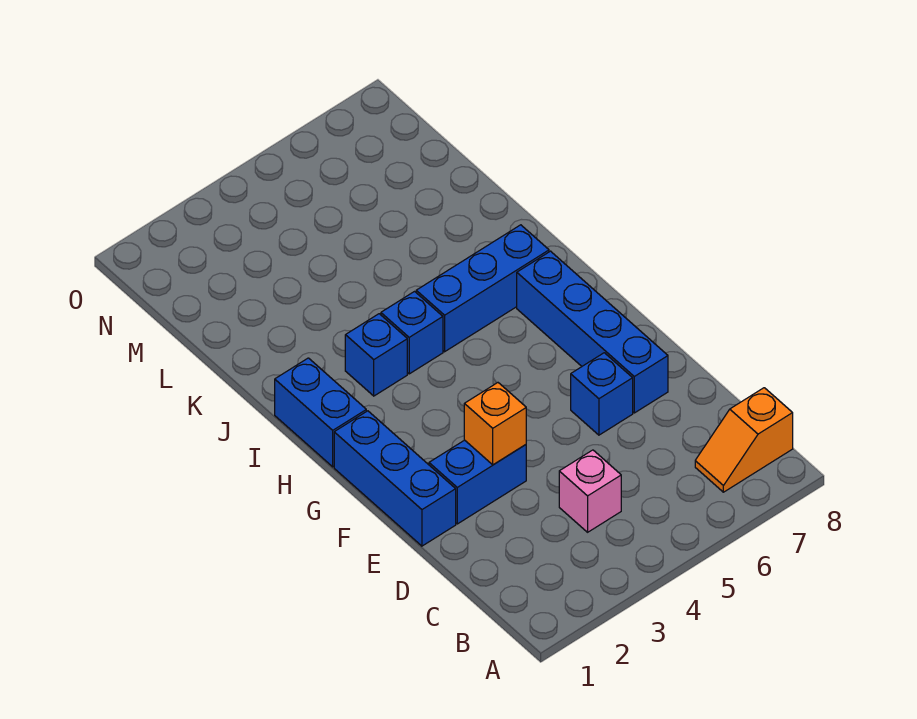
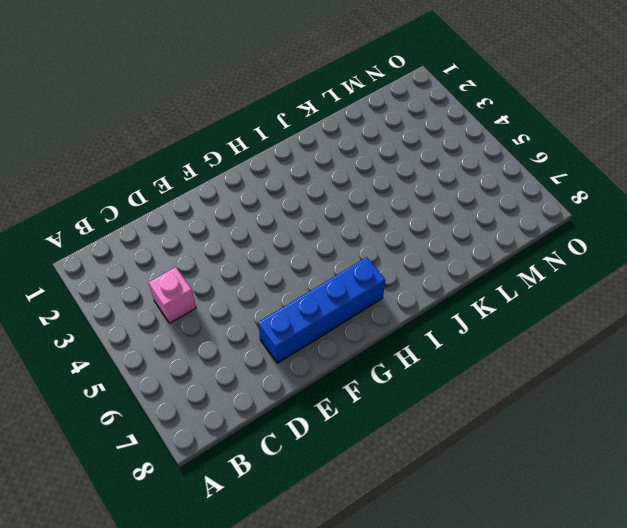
none -> orange 1x2 slope [695,388,793,492]
none -> blue 1x3 brick [334,411,456,546]

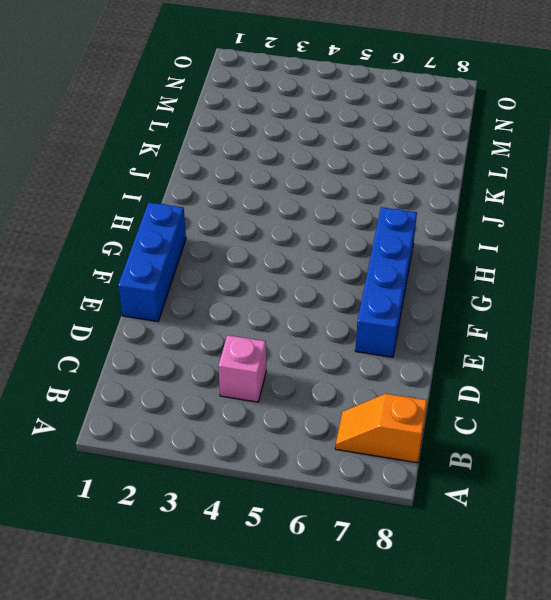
none -> blue 1x2 brick [429,440,526,524]
none -> blue 1x1 brick [571,353,633,435]

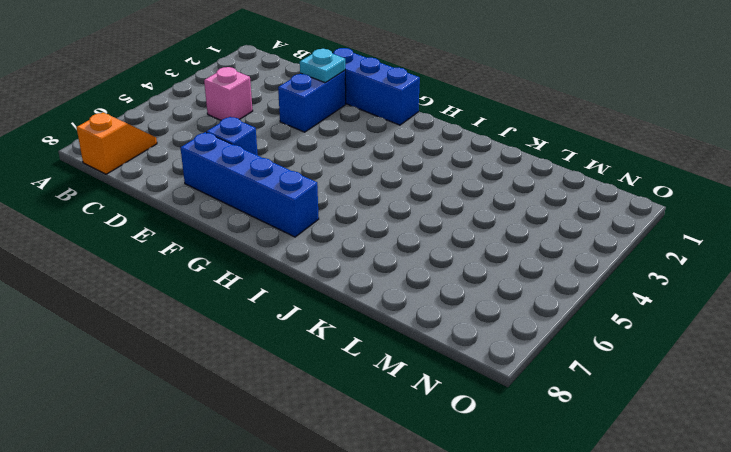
cyan 1x1 plate [300,49,345,83] -> none
none -> blue 1x2 brick [275,358,366,467]
none -> blue 1x1 brick [345,314,407,396]

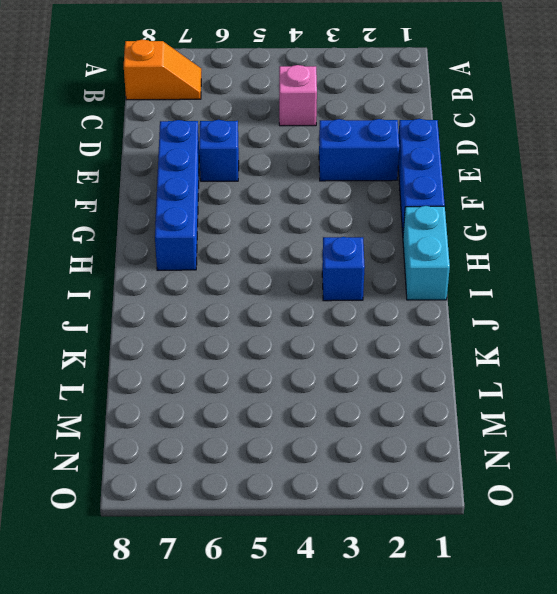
cyan 1x2 brick [403,206,450,300] -> blue 1x2 brick [275,358,366,467]
none -> blue 1x1 brick [381,292,443,374]
none -> blue 1x3 brick [416,225,549,352]

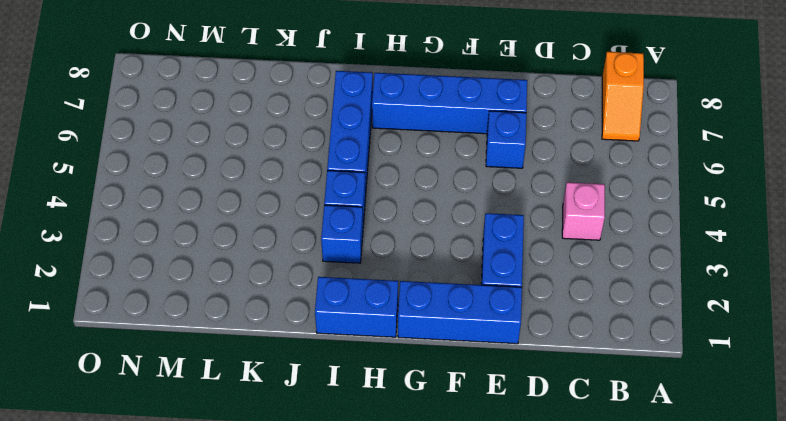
none -> orange 1x1 brick [464,383,526,465]

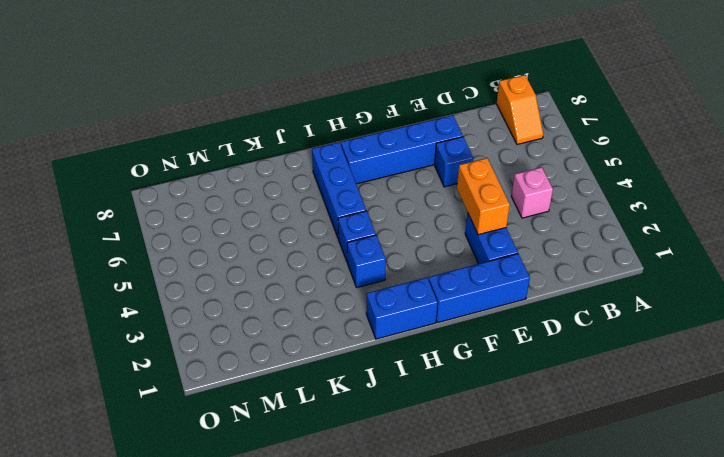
orange 1x2 brick [457,158,510,235] -> orange 1x1 brick [464,383,526,465]

